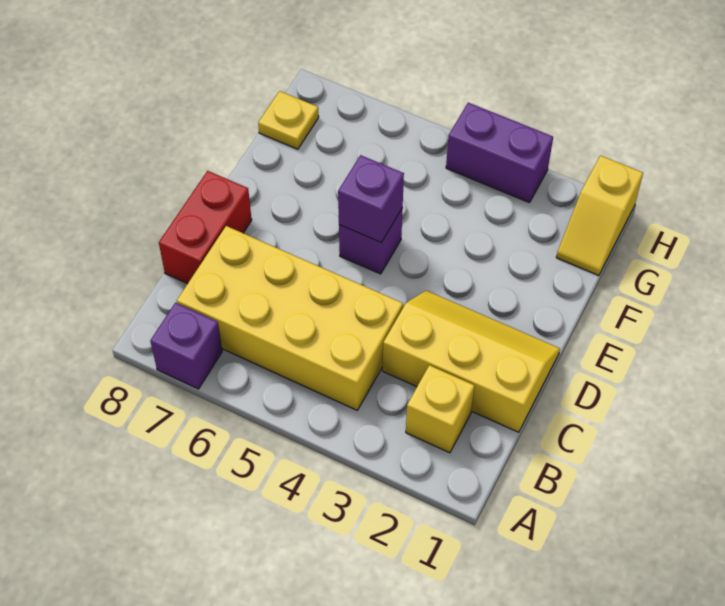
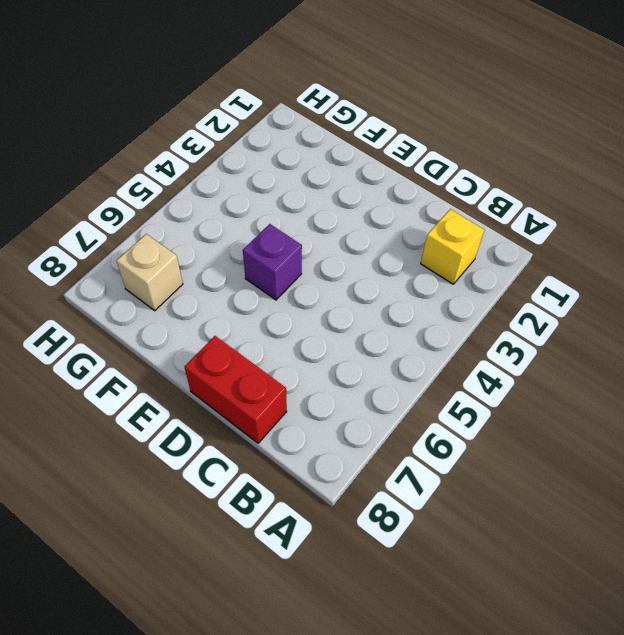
tan 1x1 brick [116,234,183,311] -> none
none -> purple 1x1 brick [150,303,222,389]
none -> yellow 2x4 brick [177,226,403,410]

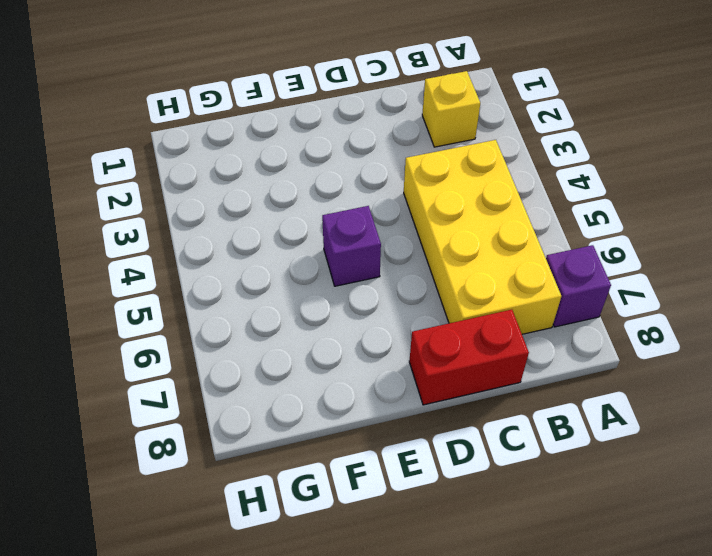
none -> yellow 2x3 slope [383,291,560,432]
none -> yellow 1x2 slope [556,156,643,276]

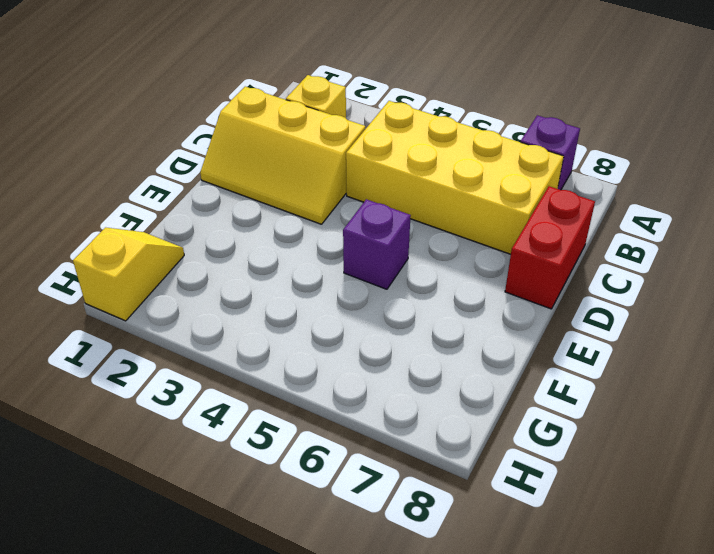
none -> yellow 1x1 plate [258,91,319,149]
none -> purple 1x2 brick [446,103,553,203]

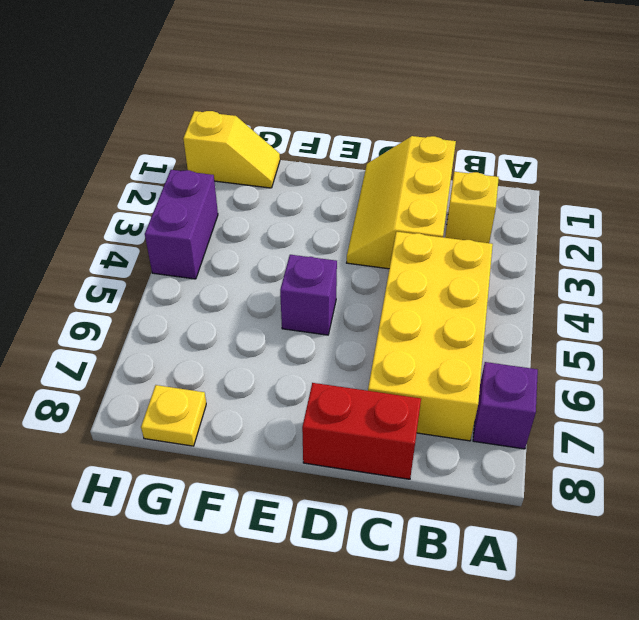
none -> purple 1x1 brick [338,155,404,242]

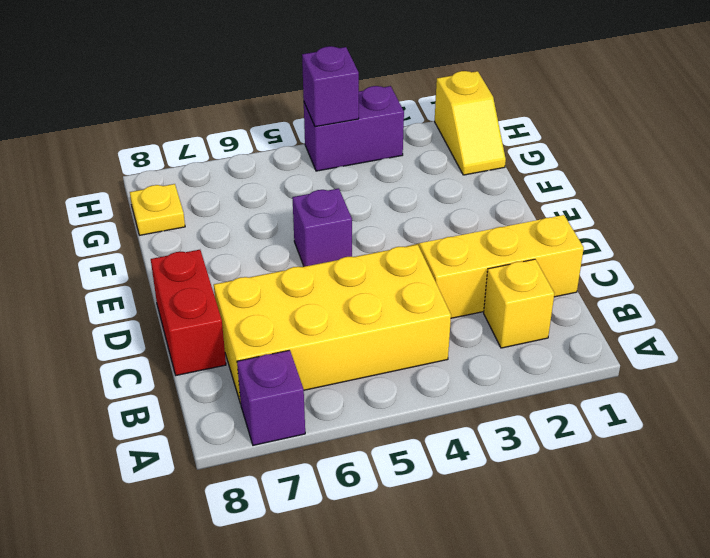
purple 1x1 brick [302,46,359,127] -> purple 1x1 brick moved to [338,155,404,242]

